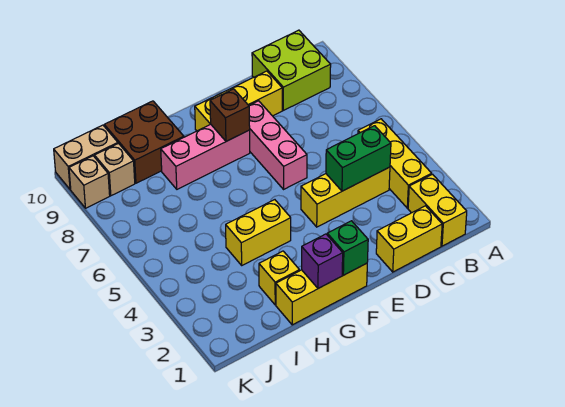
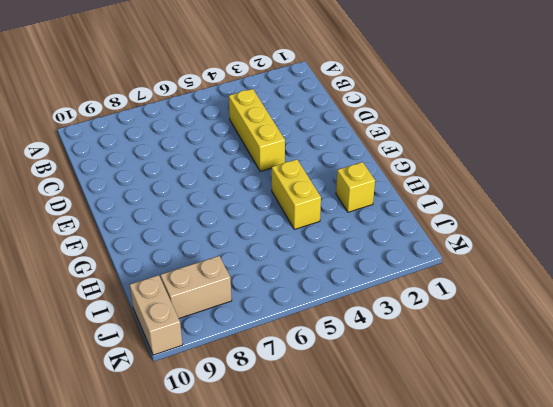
tan 1x2 brick [161,256,232,318] -> tan 1x1 brick [95,144,135,196]
none -> yellow 1x2 brick [408,174,467,246]
none -> yellow 1x3 brick [358,119,432,208]
none -> lime 2x2 brick [252,30,331,110]

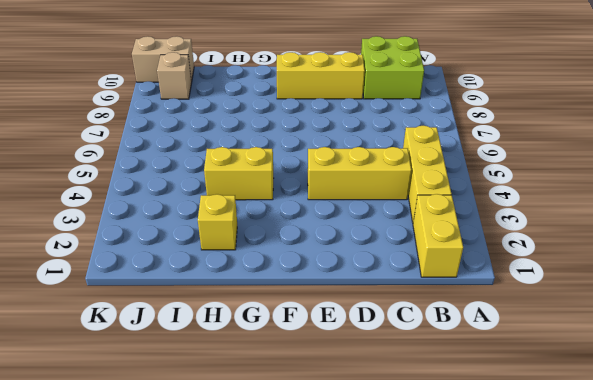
none -> yellow 1x2 brick [376,206,442,272]
none -> pink 1x3 brick [249,101,307,189]
none -> yellow 1x3 brick [276,263,367,325]

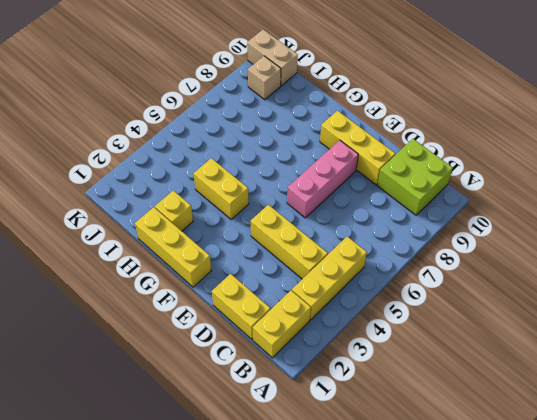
none -> pink 1x3 brick [161,124,250,189]
none -> brown 2x2 brick [104,101,184,183]
none -> tan 1x1 brick [69,156,110,208]

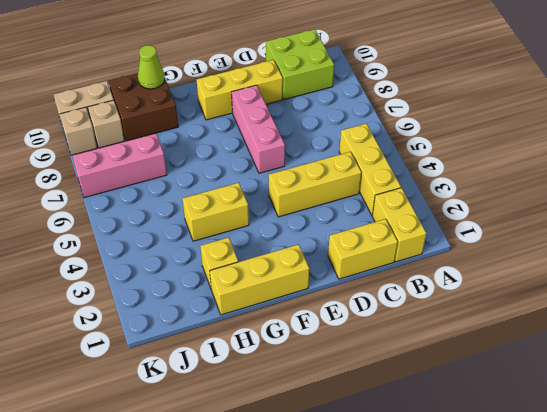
lime 1x1 cone [138,45,165,89] -> none
pink 1x3 brick [72,133,167,198] -> pink 1x3 brick moved to [161,124,250,189]
none -> green 1x2 brick [326,126,391,191]
none -> green 1x1 brick [327,221,368,275]
none -> brown 1x1 brick [210,89,250,141]

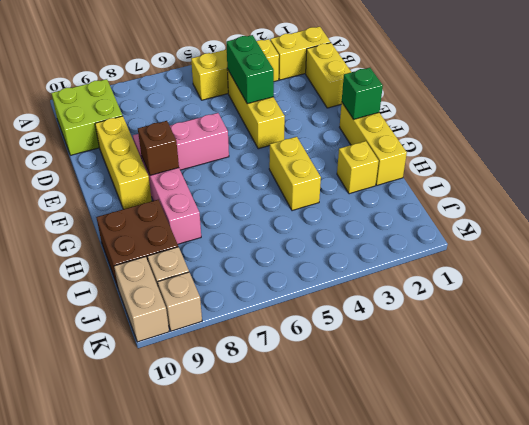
none -> purple 1x1 brick [302,234,343,288]

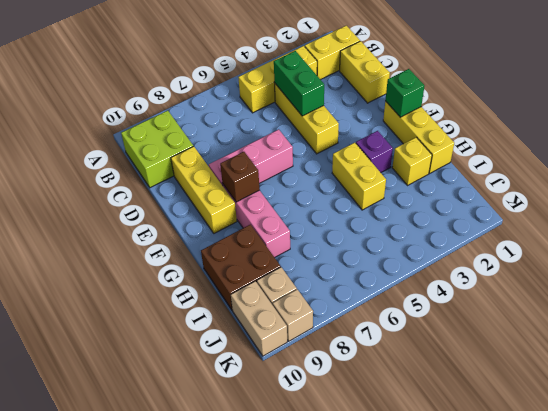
purple 1x1 brick [356,131,393,173] -> purple 1x1 brick moved to [302,234,343,288]

